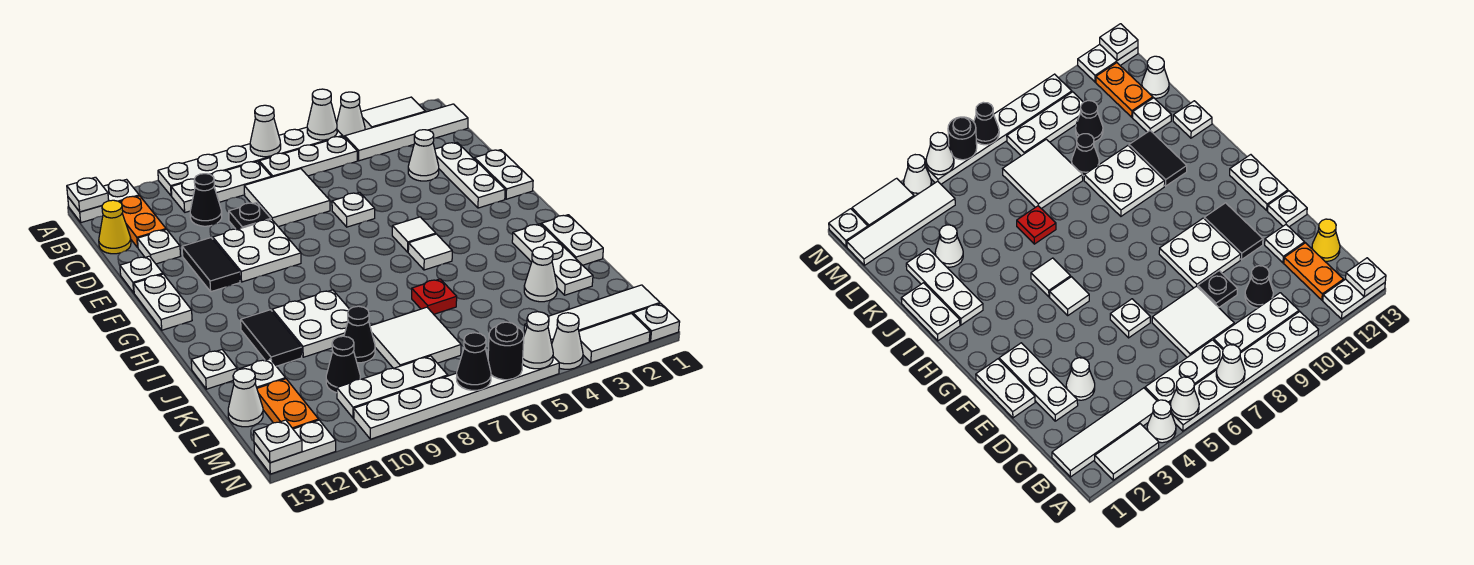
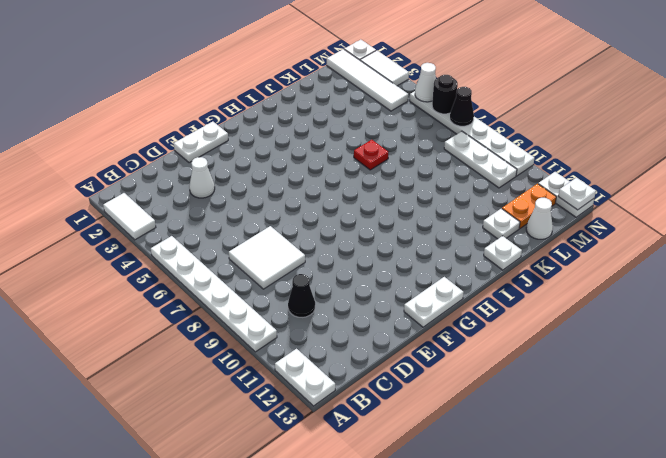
none -> white 1x1 cone [337,92,365,137]
none -> white 1x4 tile [345,104,468,161]
none -> white 1x3 plate [259,136,357,177]
none -> white 1x3 plate [171,161,271,212]

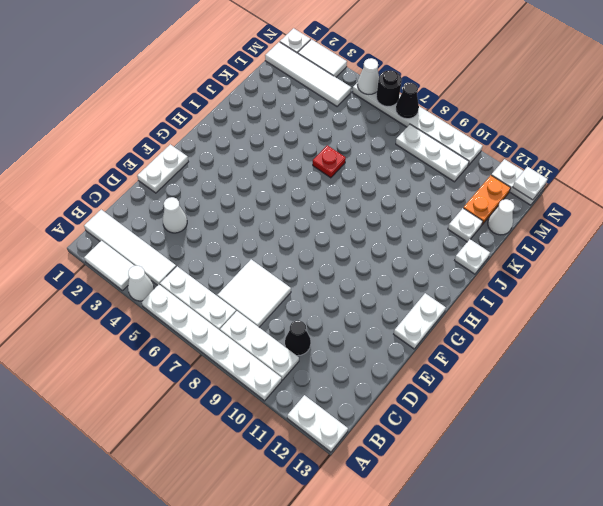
none -> orange 1x2 plate [120,196,166,247]
none -> yellow 1x1 cone [99,200,131,254]
none -> white 1x3 plate [435,143,505,208]
none -> black 1x1 plate [229,203,271,230]

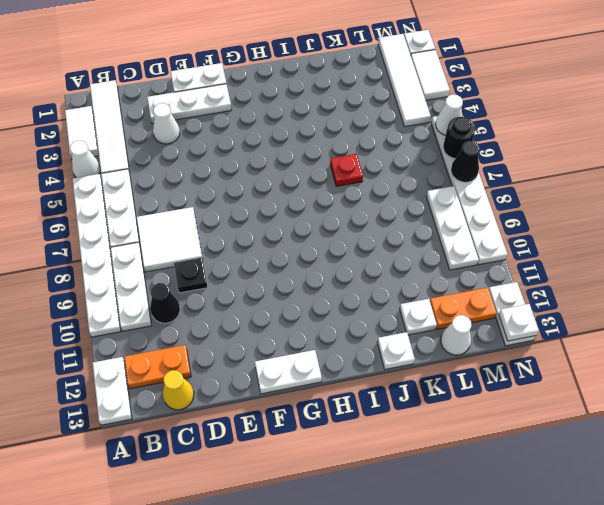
none -> white 1x1 plate [138,230,181,264]
none -> white 1x1 plate [332,192,375,227]
none -> white 2x2 plate [213,219,301,282]
none -> black 1x2 tile [182,238,240,292]

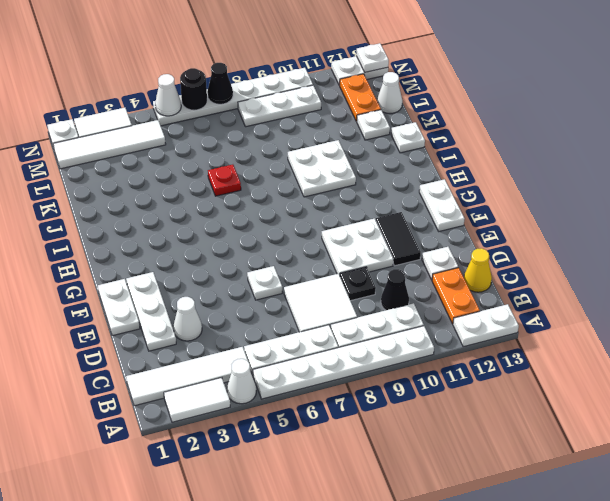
none -> white 1x1 plate [120,256,163,293]
none -> white 1x1 tile [392,217,436,252]
none -> white 1x1 tile [408,234,452,270]
none -> white 1x2 plate [541,215,603,265]

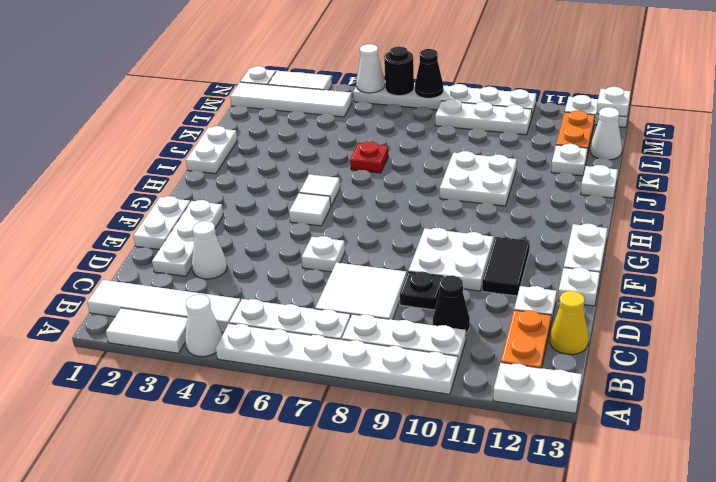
none -> white 1x3 plate [512,224,593,295]
none -> black 1x2 tile [241,310,302,366]
none -> white 1x1 cone [524,247,557,302]
none -> white 2x2 tile [370,307,461,368]

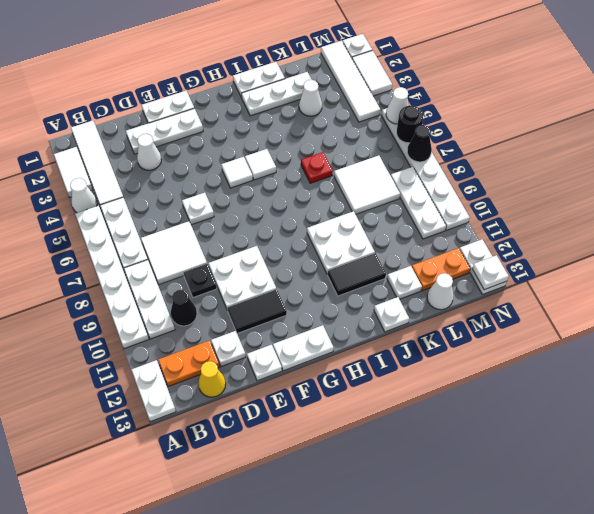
none -> black 1x1 cone [344,306,375,363]
none -> black 1x1 cone [326,336,360,393]
none -> white 1x1 cone [552,313,583,369]
none -> white 1x1 cone [307,89,337,140]

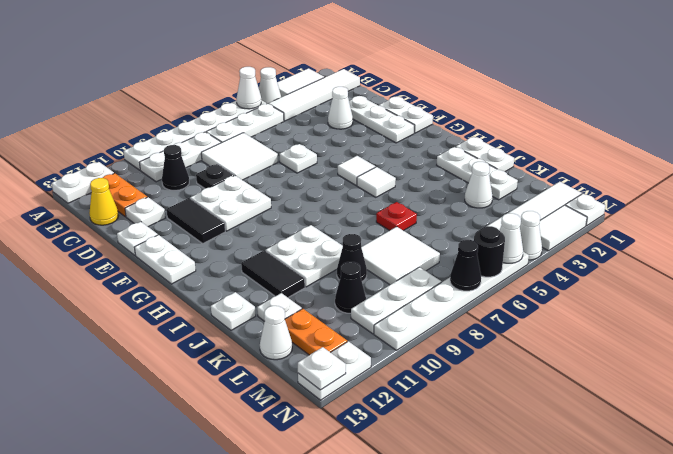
none -> white 1x1 cone [250,105,281,157]
none -> white 1x1 plate [67,177,109,212]

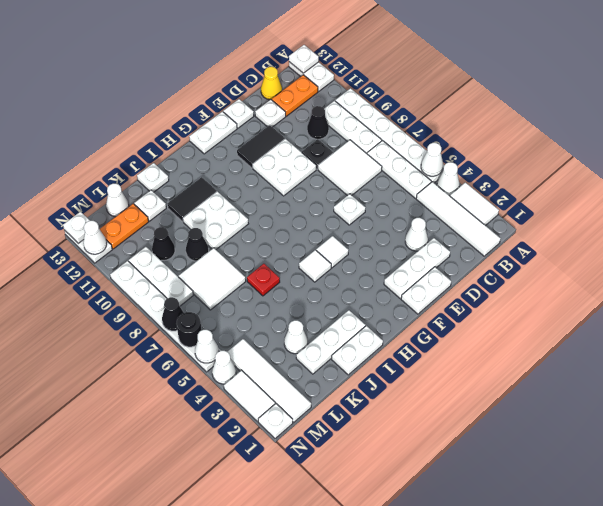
white 1x1 cone [83,221,107,254] -> white 1x1 cone moved to [250,105,281,157]

